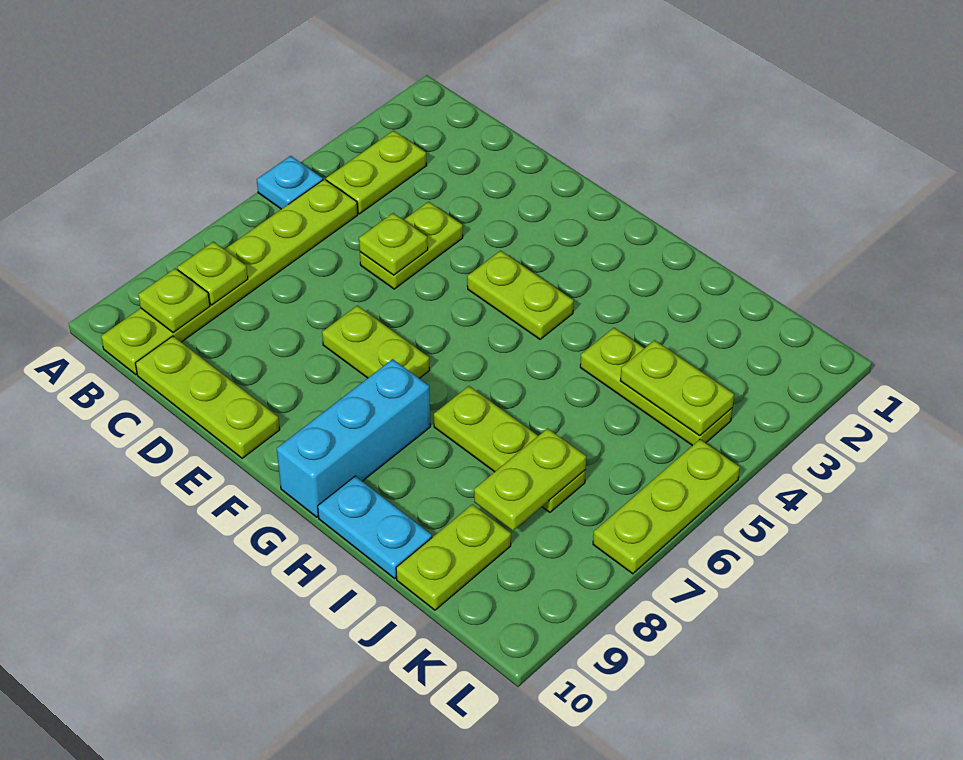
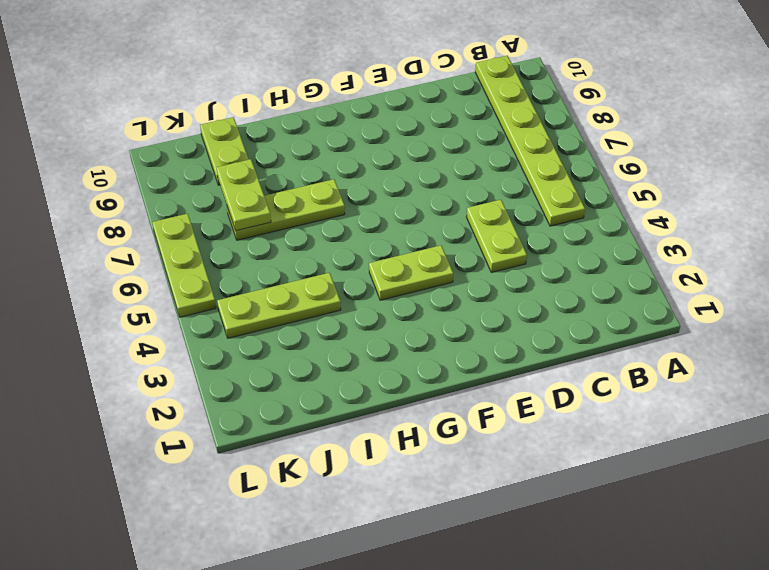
none -> cyan 1x1 plate [257,156,323,209]
none -> lime 1x2 plate [326,131,427,214]
none -> lime 1x3 plate [135,336,280,458]

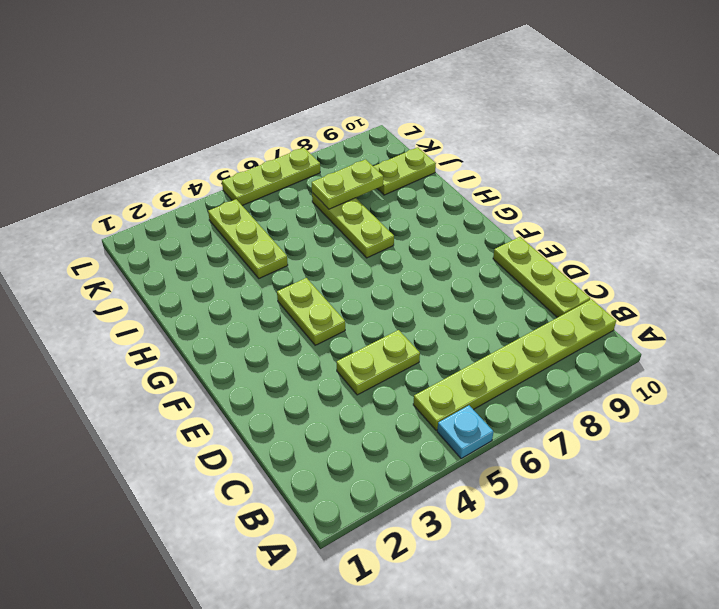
none -> lime 1x2 plate [326,131,427,214]
none -> lime 1x2 plate [322,306,430,378]
none -> cyan 1x3 brick [277,359,430,517]

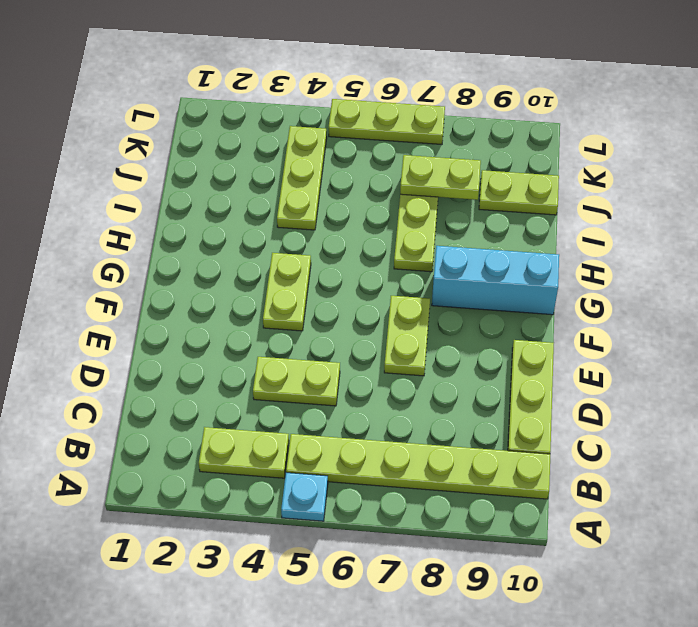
none -> cyan 1x2 plate [318,476,432,578]
none -> lime 1x1 plate [177,242,248,305]
none -> lime 1x1 plate [138,268,210,333]

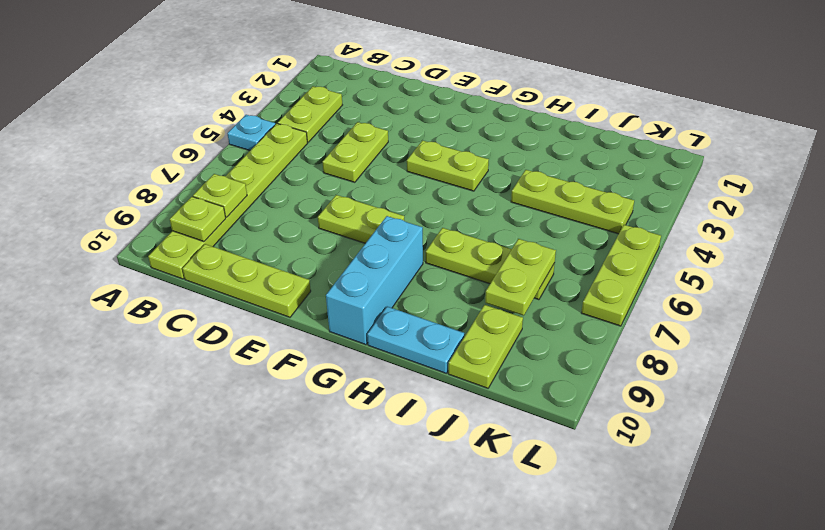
none -> lime 1x1 plate [359,213,428,275]
none -> lime 1x2 plate [620,340,734,435]

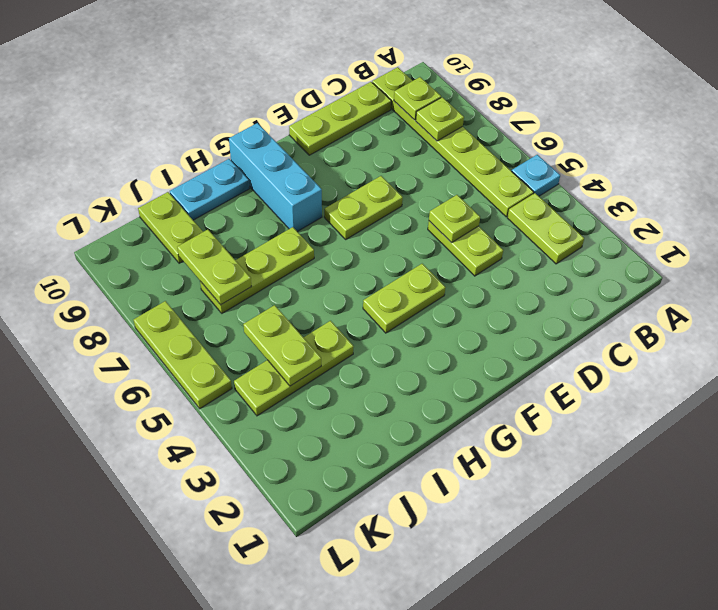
lime 1x2 plate [243,305,321,386] -> lime 1x2 plate turned to [620,340,734,435]

